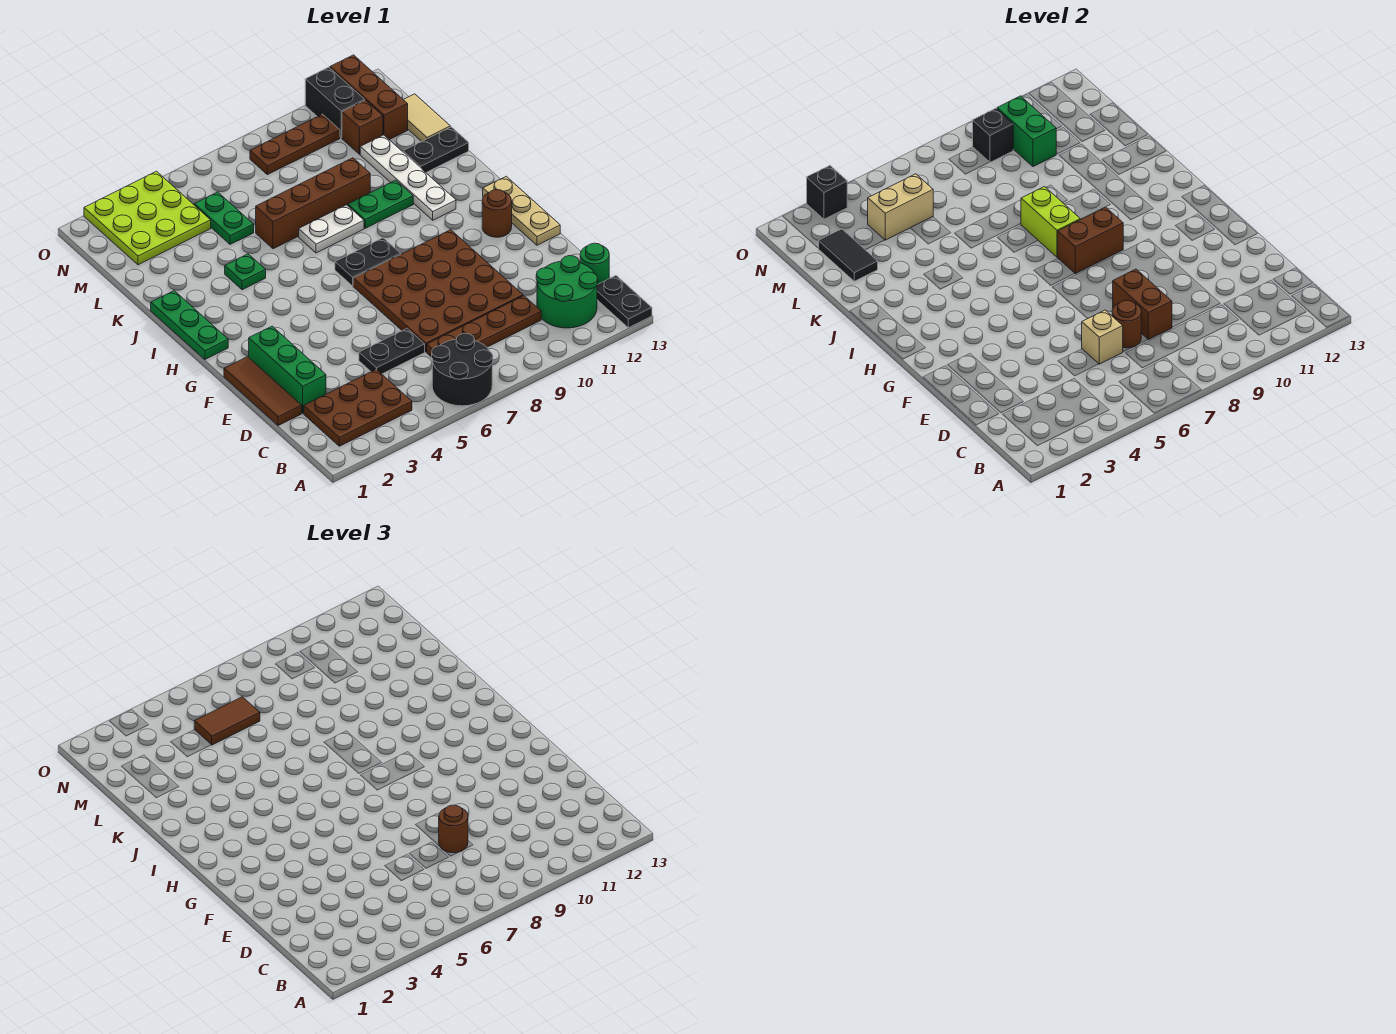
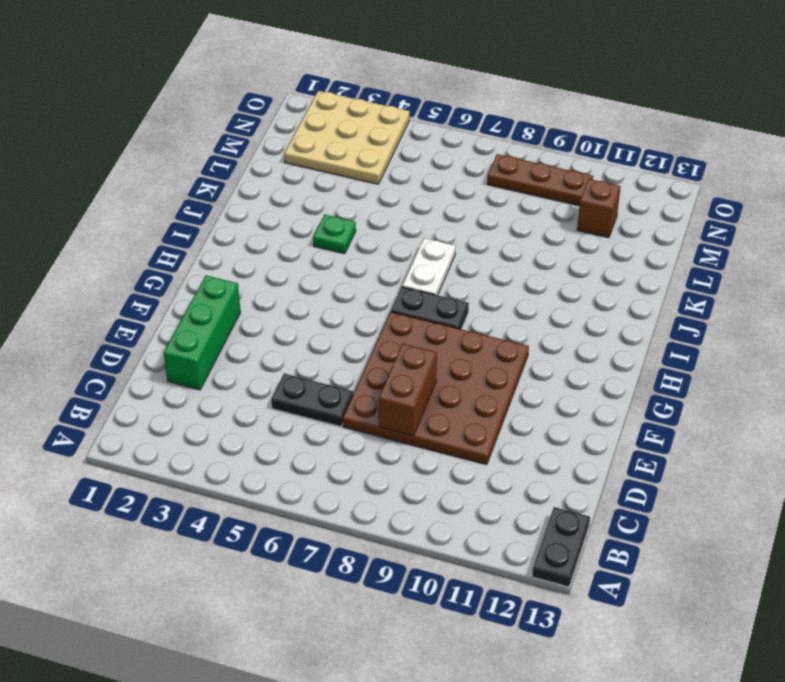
white 1x2 plate [402,238,456,295] -> white 1x2 plate turned to [299,205,364,253]
tan 3x3 plate [284,91,410,184] -> lime 3x3 plate [84,171,211,265]
none -> black 2x2 round brick [432,333,493,406]
none -> brown 2x3 plate [304,369,412,446]
none -> green 2x2 round brick [536,256,598,328]
none -> brown 1x4 plate [427,296,541,357]

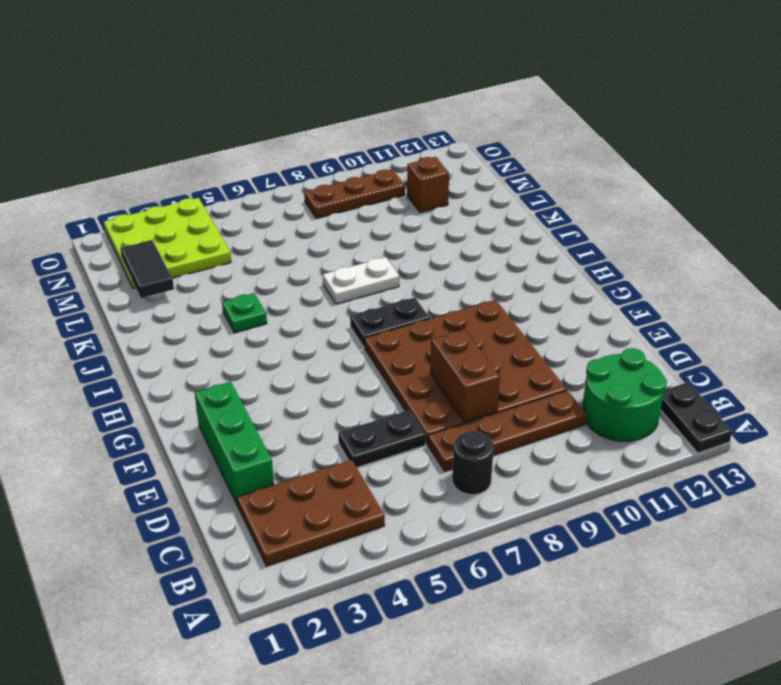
black 1x1 round brick [452,431,494,495] -> black 2x2 round brick [432,333,493,406]
none -> green 1x1 round brick [580,243,609,284]
none -> brown 1x3 tile [224,357,302,426]
none -> tan 1x3 plate [483,176,560,245]
none -> brown 1x1 round brick [482,190,512,237]

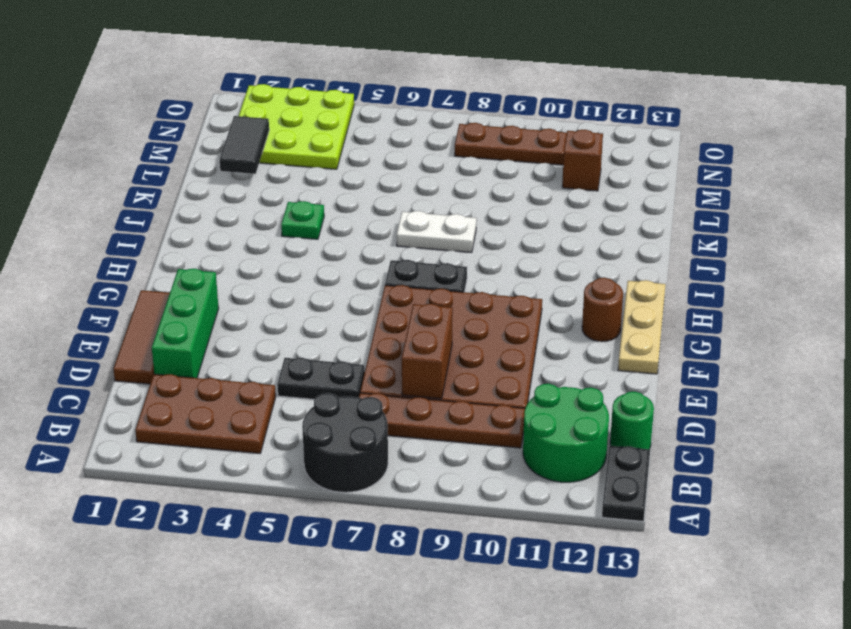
none -> green 1x3 plate [151,291,228,359]
none -> white 1x4 plate [360,135,456,220]
none -> green 1x2 plate [348,180,413,228]
none -> brown 1x4 brick [256,158,370,249]

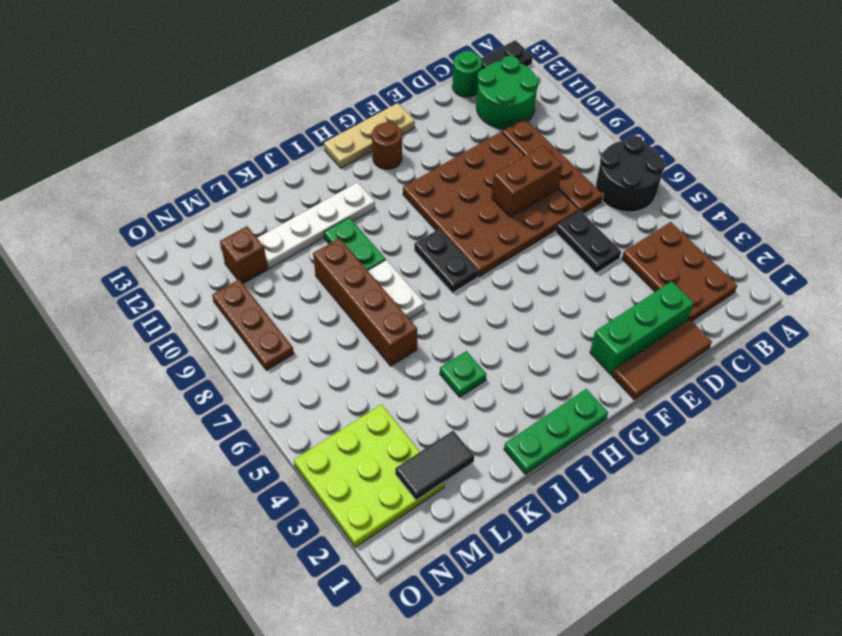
none -> black 1x2 plate [403,127,469,172]
none -> green 1x2 plate [194,192,254,244]
none -> tan 1x2 tile [403,94,450,142]
none -> brown 1x3 brick [330,55,408,140]

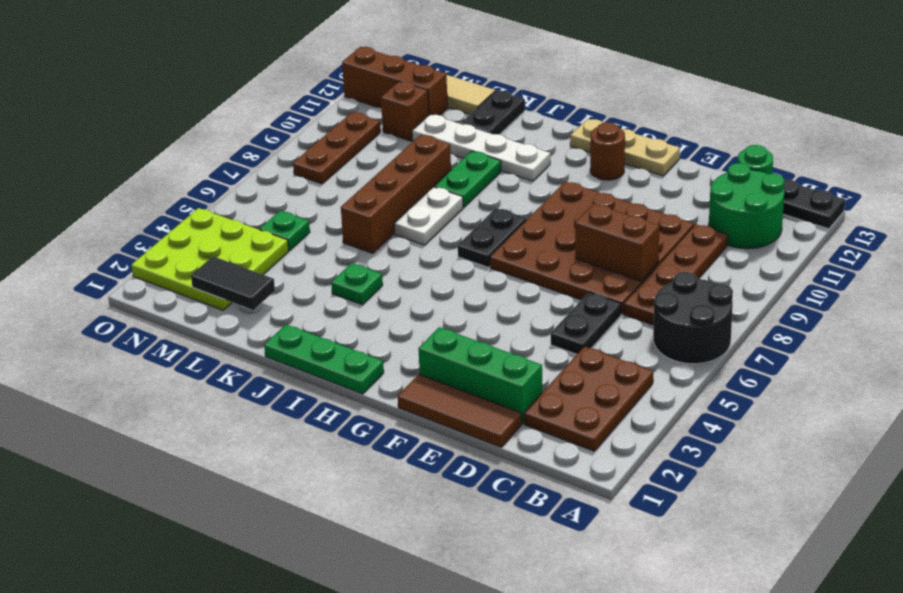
green 1x1 plate [260,211,310,251] -> green 1x2 plate [194,192,254,244]
none -> black 1x2 brick [305,67,365,138]
none -> tan 1x1 brick [1082,310,1123,364]
none -> brown 1x1 round brick [1112,300,1141,348]
none -> brown 1x2 brick [1058,207,1123,274]

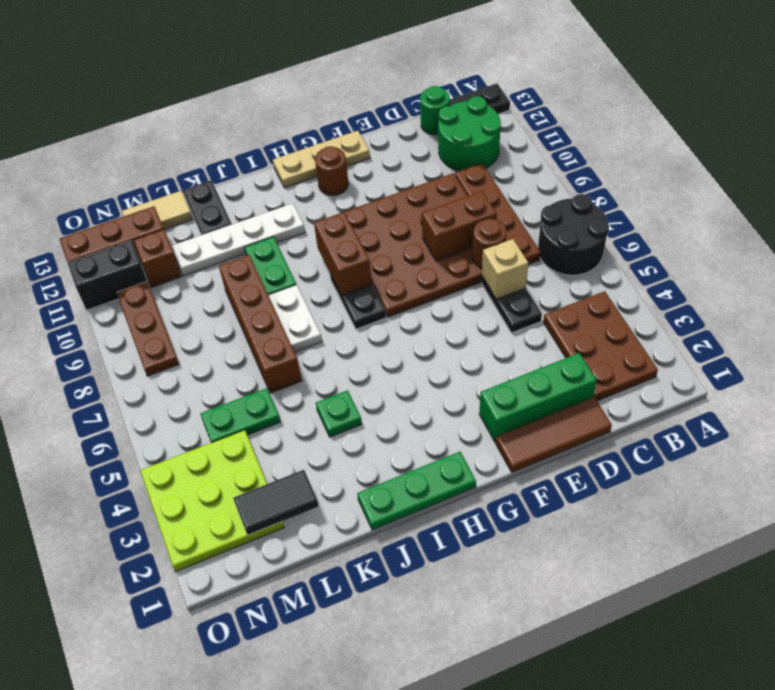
none -> lime 1x2 brick [1021,187,1081,257]
none -> tan 1x2 brick [868,174,933,240]
none -> green 1x2 brick [997,96,1056,167]
none -> black 1x1 brick [973,108,1013,162]

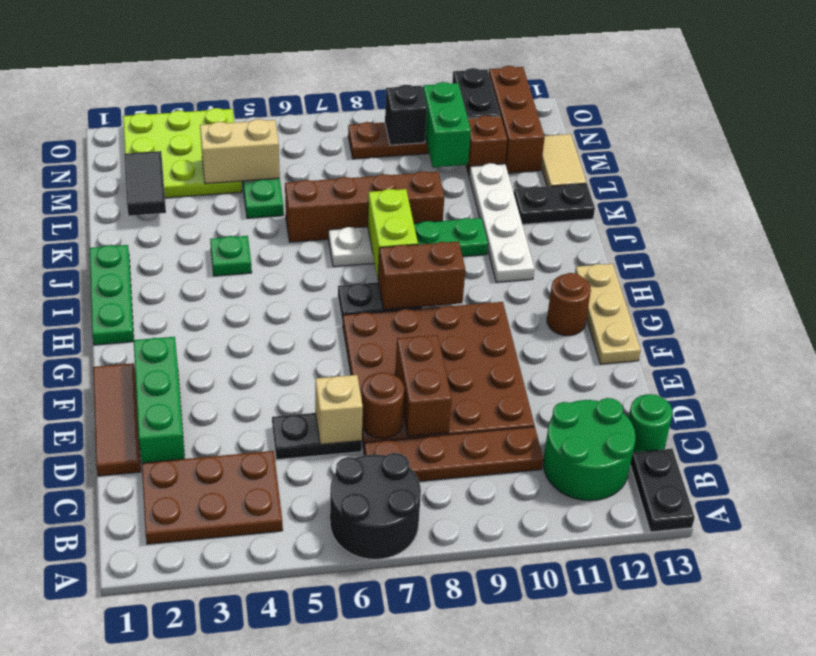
none -> black 1x1 brick [807,166,847,219]
none -> brown 1x1 round brick [439,805,468,853]
none -> brown 1x2 tile [194,697,260,745]

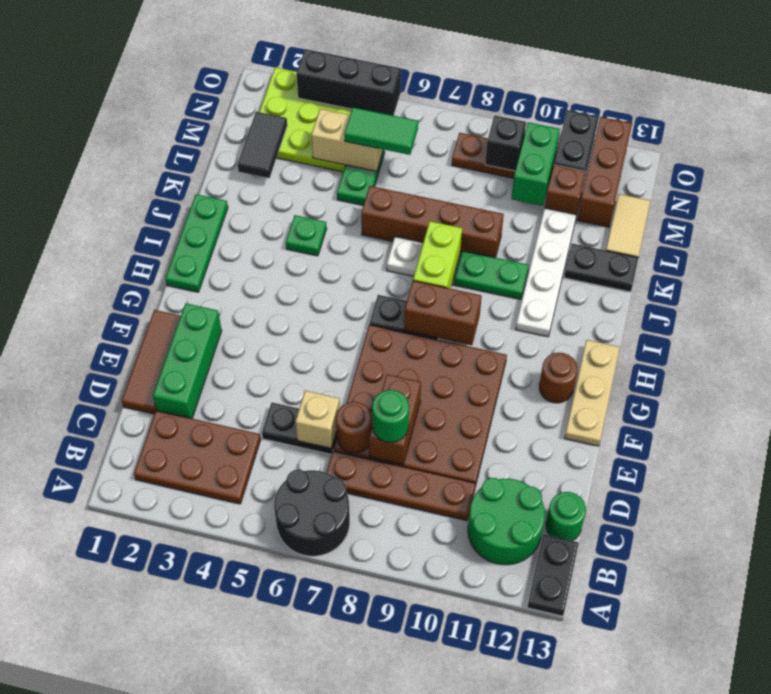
green 1x1 round brick [372,390,409,442] -> brown 1x1 round brick [439,805,468,853]
green 1x2 tile [344,108,418,155] -> brown 1x2 tile [194,697,260,745]
black 1x3 brick [296,49,401,116] -> black 1x1 brick [807,166,847,219]

